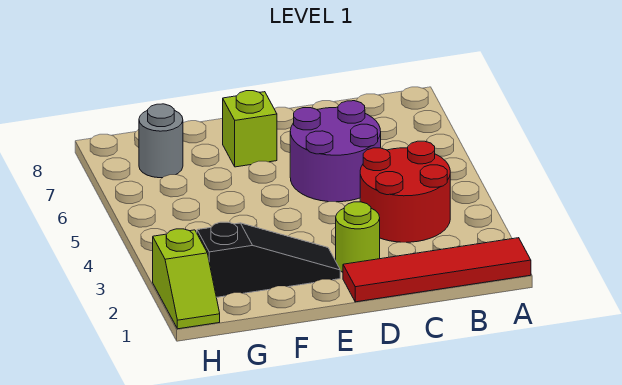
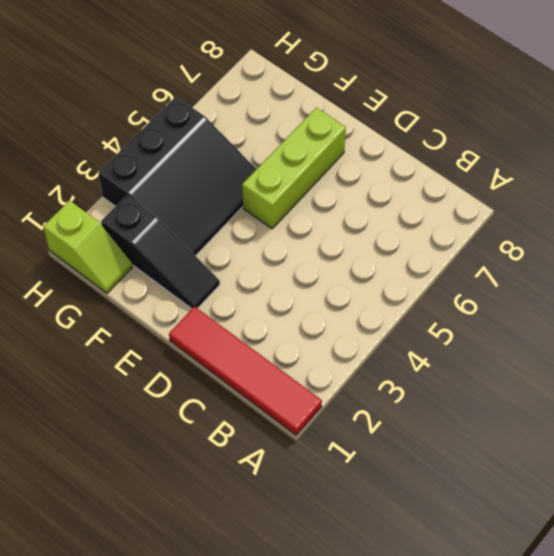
lime 1x3 brick [242,108,346,229] -> lime 1x1 brick [223,91,277,167]
black 3x3 slope [98,97,256,256] -> none
lime 1x2 slope [43,201,133,293] -> lime 1x2 slope turned to [153,229,220,329]
none -> red 2x2 round brick [360,141,450,242]
none -> purple 2x2 round brick [290,101,381,202]

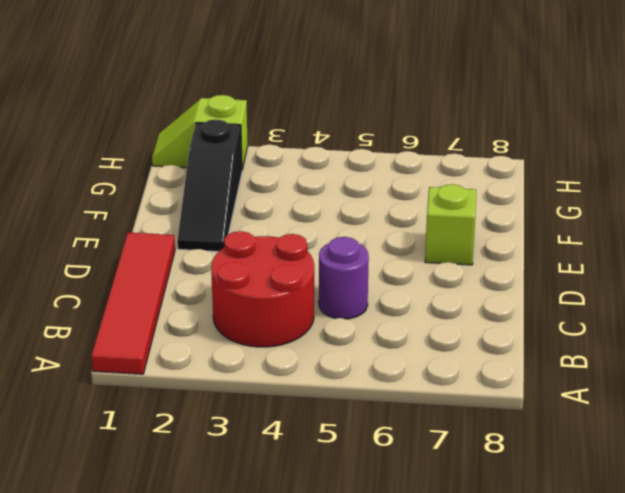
purple 1x1 round brick [319,237,369,319] -> purple 2x2 round brick [290,101,381,202]
none -> lime 1x1 round brick [336,202,380,272]
none -> grey 1x1 round brick [139,104,183,178]

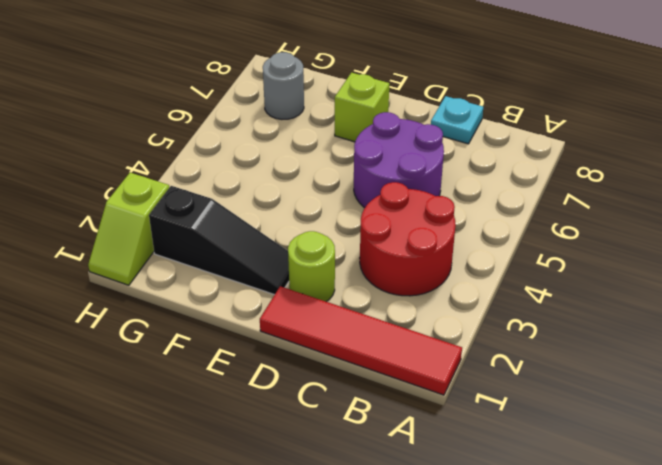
cyan 1x1 plate [431,96,483,144] -> none

